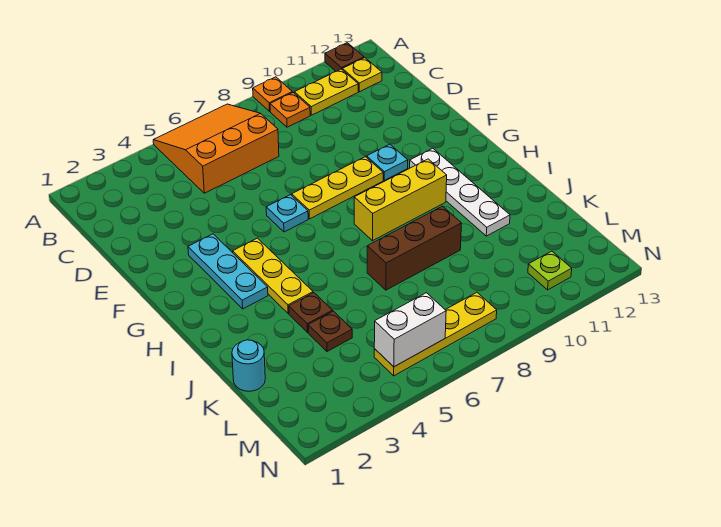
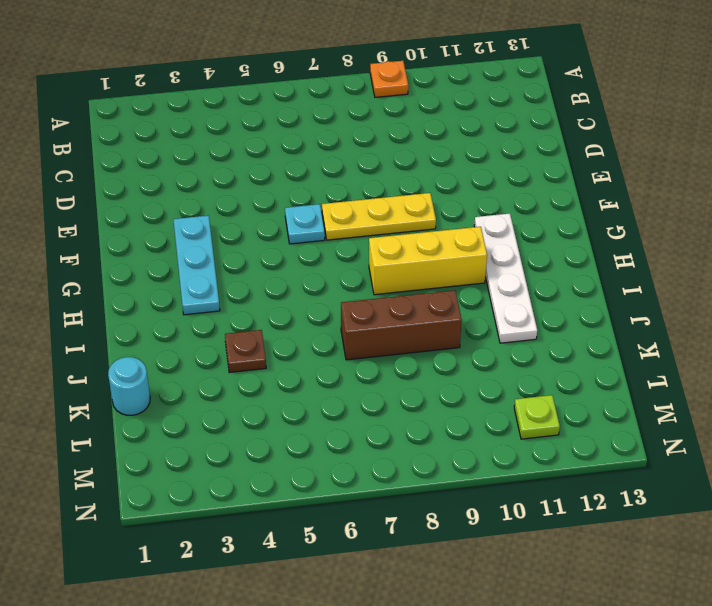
none -> orange 3x3 slope [153,104,279,193]
none -> brown 1x1 plate [325,43,364,71]
none -> orange 1x1 plate [270,92,310,127]

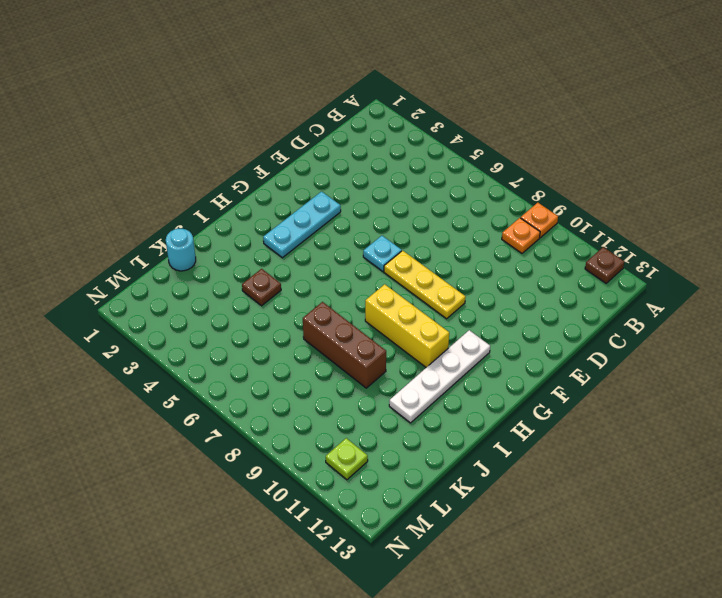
none -> orange 3x3 slope [153,104,279,193]
none -> yellow 1x2 plate [294,69,358,115]
none -> yellow 1x1 plate [342,58,382,92]

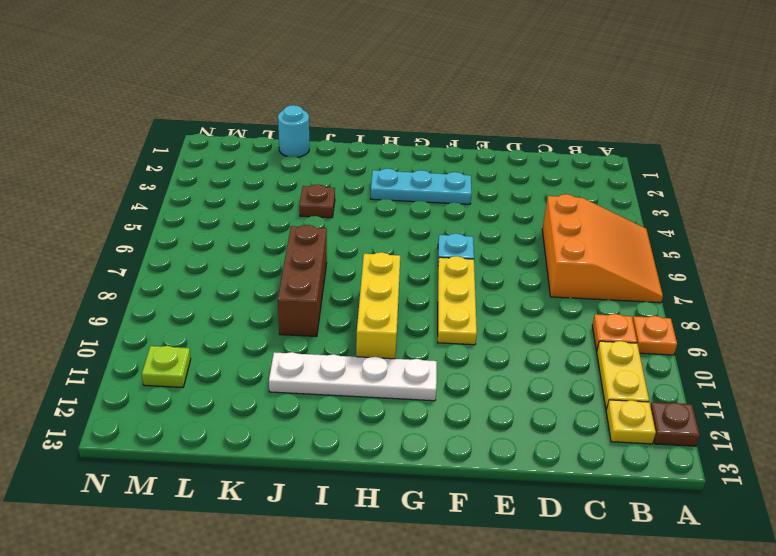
none -> cyan 1x1 plate [367,144,408,180]
none -> yellow 1x3 plate [233,238,313,314]
none -> brown 1x1 plate [308,311,352,351]

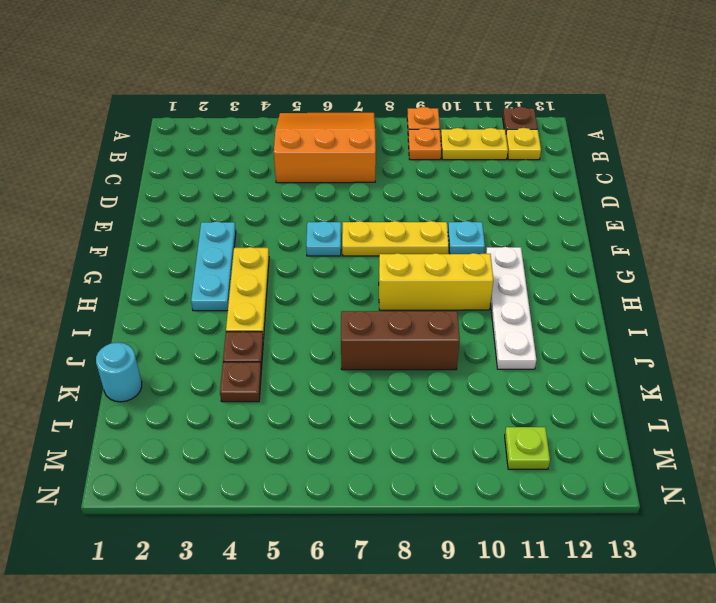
none -> yellow 1x4 plate [374,292,497,376]
none -> white 1x2 brick [374,293,446,367]

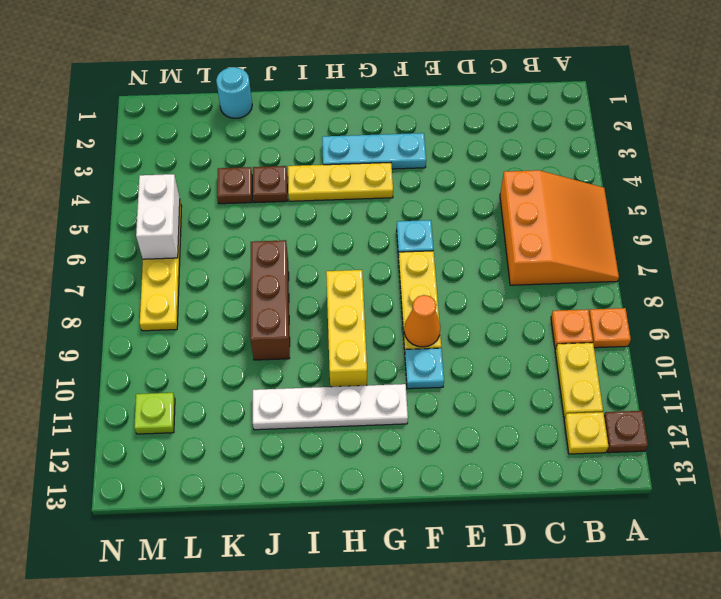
orange 1x1 cone [404,295,441,347] -> none

